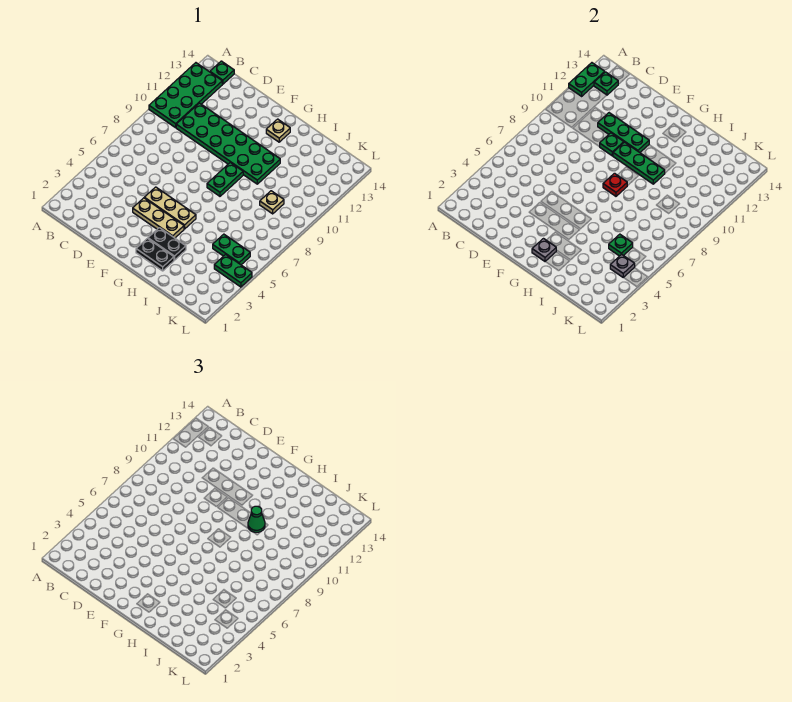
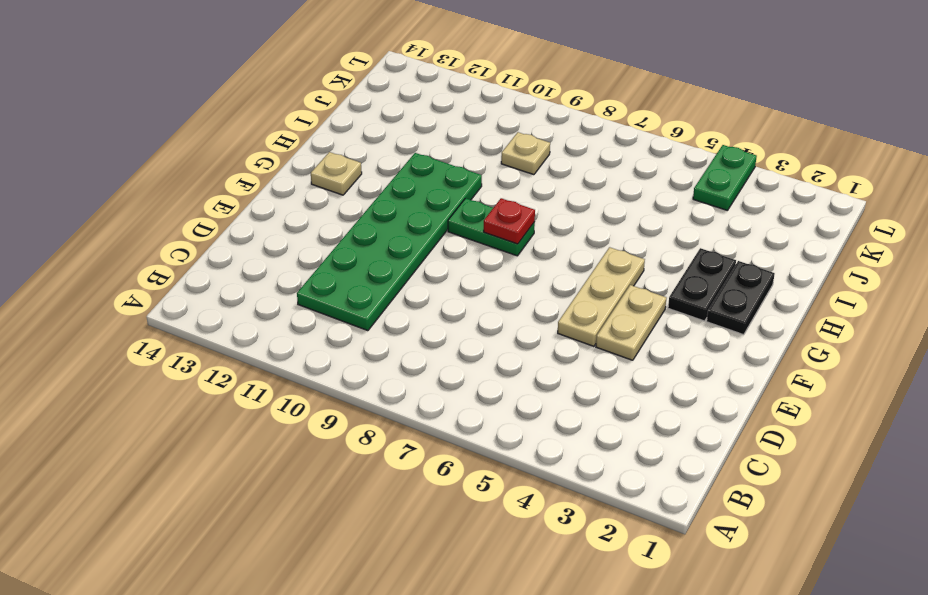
tan 1x2 plate [596,285,666,360] -> tan 1x3 plate [133,198,184,238]
none -> green 2x4 plate [149,63,222,128]
none -> green 1x1 plate [210,61,234,84]
none -> green 1x2 plate [213,234,250,265]

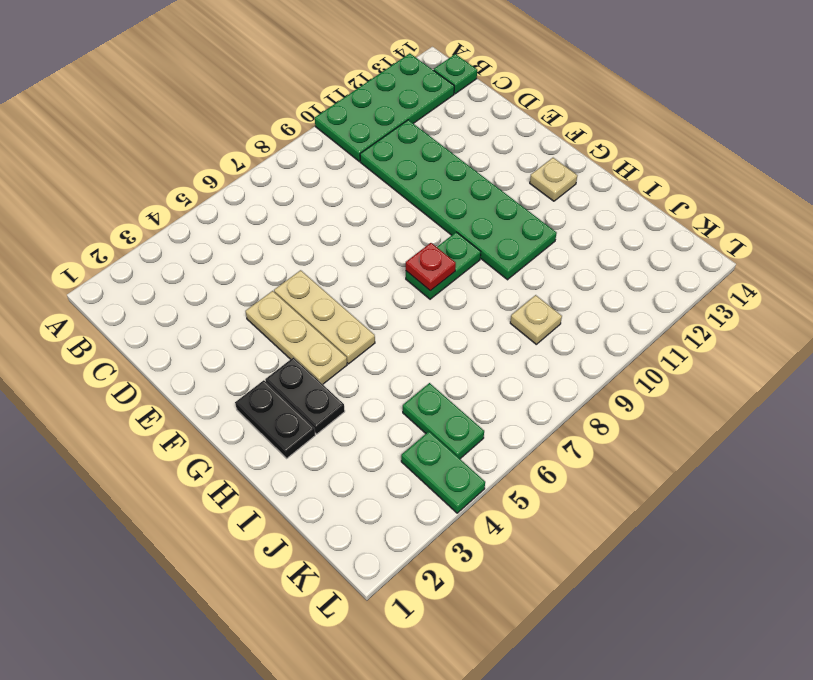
none -> green 1x2 plate [569,63,605,96]
none -> green 1x1 plate [594,72,618,95]
none -> green 1x3 plate [598,113,649,152]

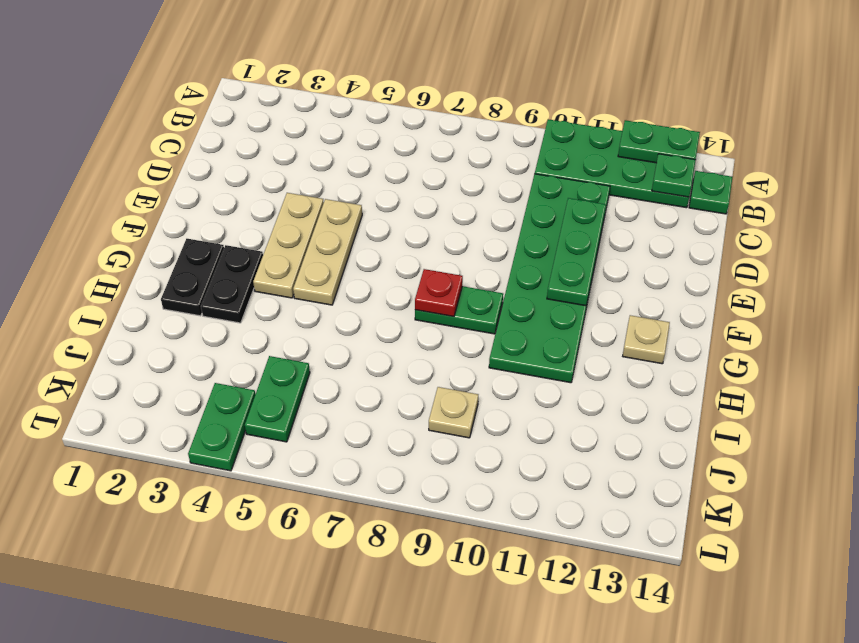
none -> green 1x1 plate [600,133,624,156]
none -> green 1x3 plate [613,142,665,184]
none -> grey 1x1 plate [532,239,556,261]

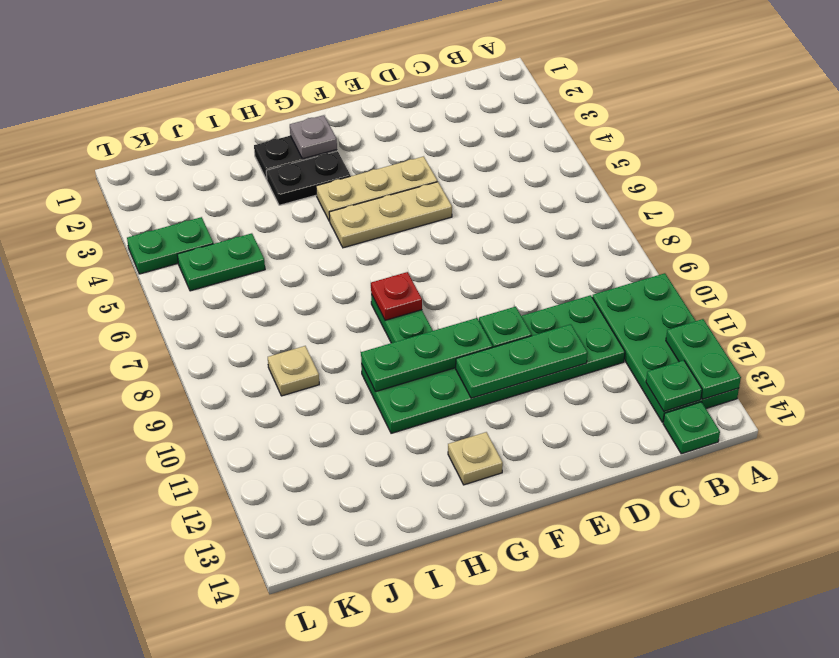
none -> green 1x1 plate [609,234,633,256]
none -> grey 1x1 plate [610,254,635,277]
none -> green 1x1 cone [248,506,265,532]

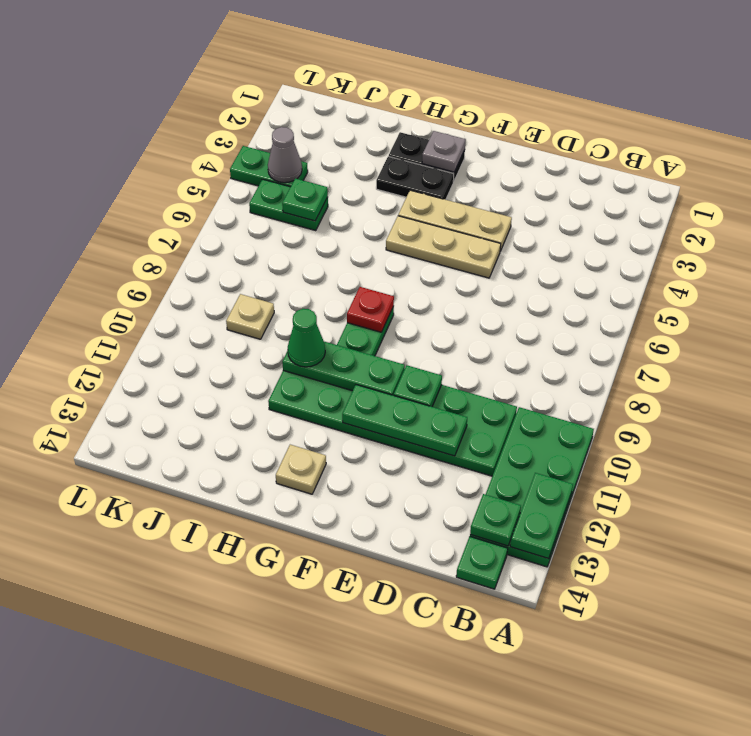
grey 1x1 cone [268,127,302,183] -> grey 1x1 plate [610,254,635,277]

